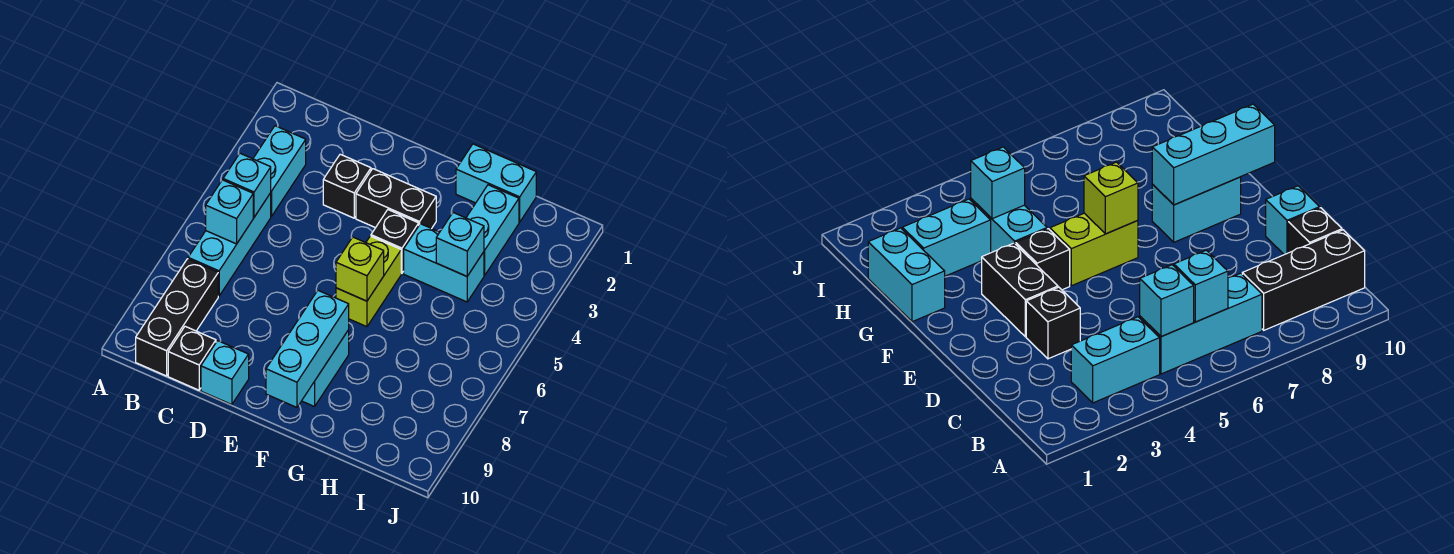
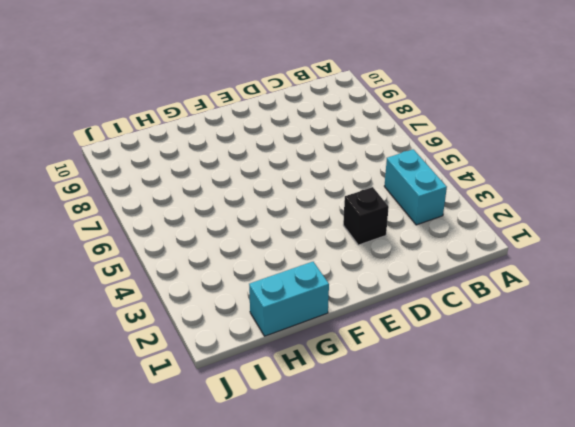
none -> cyan 1x3 brick [188,193,271,296]
none -> black 1x3 brick [136,259,218,376]
none -> black 1x1 brick [168,326,216,390]

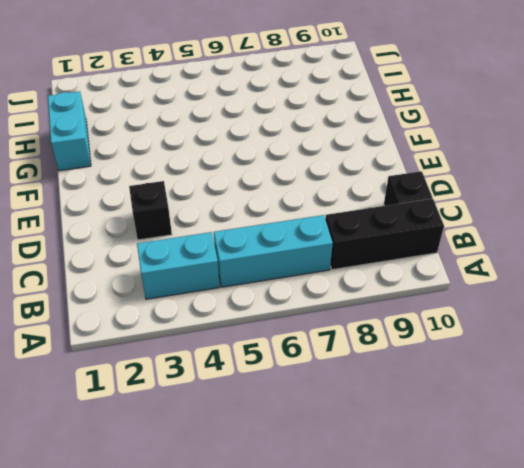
none -> cyan 1x1 brick [201,341,249,405]
none -> black 1x2 brick [356,169,436,229]
none -> black 1x1 brick [371,210,419,273]

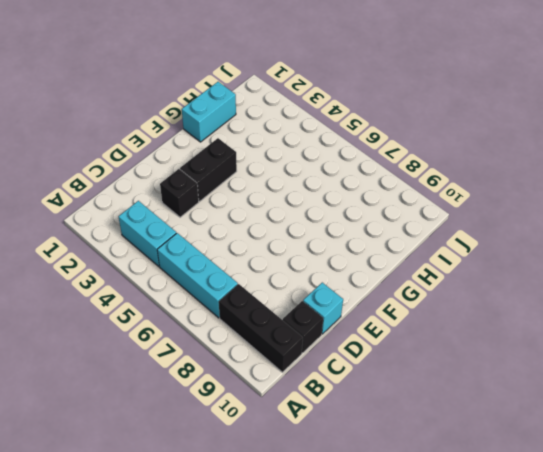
none -> black 1x1 brick [371,210,419,273]
none -> lime 1x2 brick [336,236,401,327]
none -> cyan 1x2 brick [302,330,349,407]

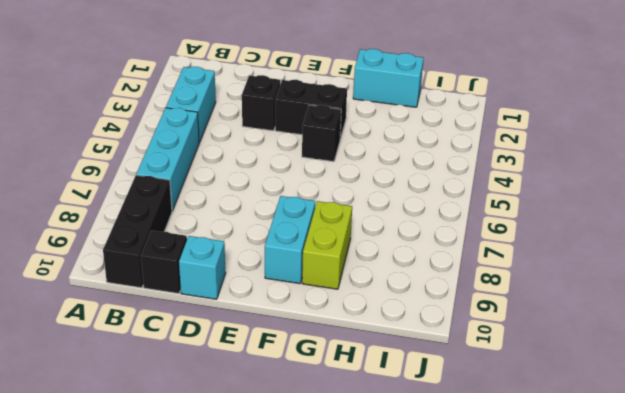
lime 1x2 brick [302,201,352,289] -> lime 1x2 brick moved to [336,236,401,327]
none -> cyan 1x2 brick [404,224,484,302]
none -> cyan 1x2 brick [466,185,519,275]
none -> cyan 1x1 brick [223,153,271,217]

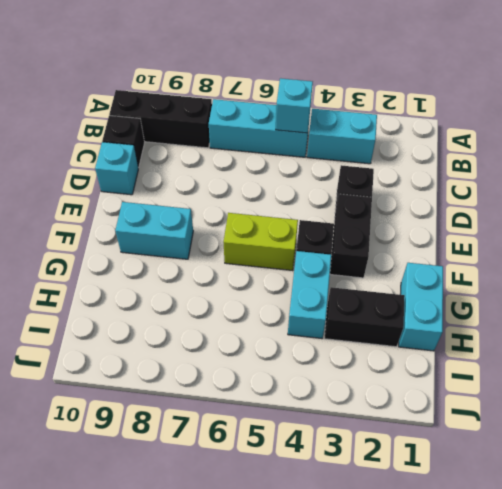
black 1x2 brick [324,287,405,347] -> cyan 1x2 brick [466,185,519,275]
none -> cyan 1x1 brick [206,180,253,244]
none -> lime 1x1 brick [336,237,384,301]
none -> cyan 1x3 brick [266,291,349,407]

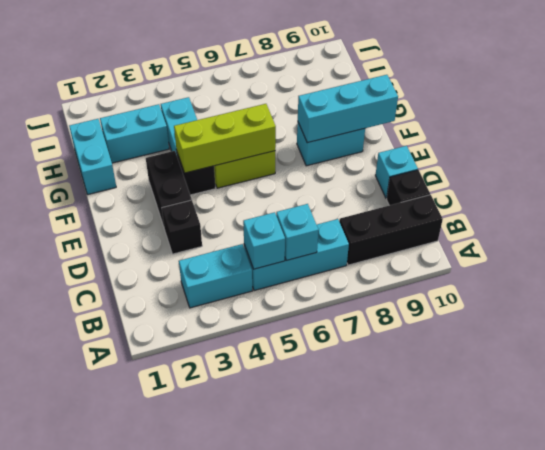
lime 1x3 brick [174,104,276,173] -> lime 1x1 brick [336,237,384,301]
none -> cyan 1x1 brick [436,213,484,276]

